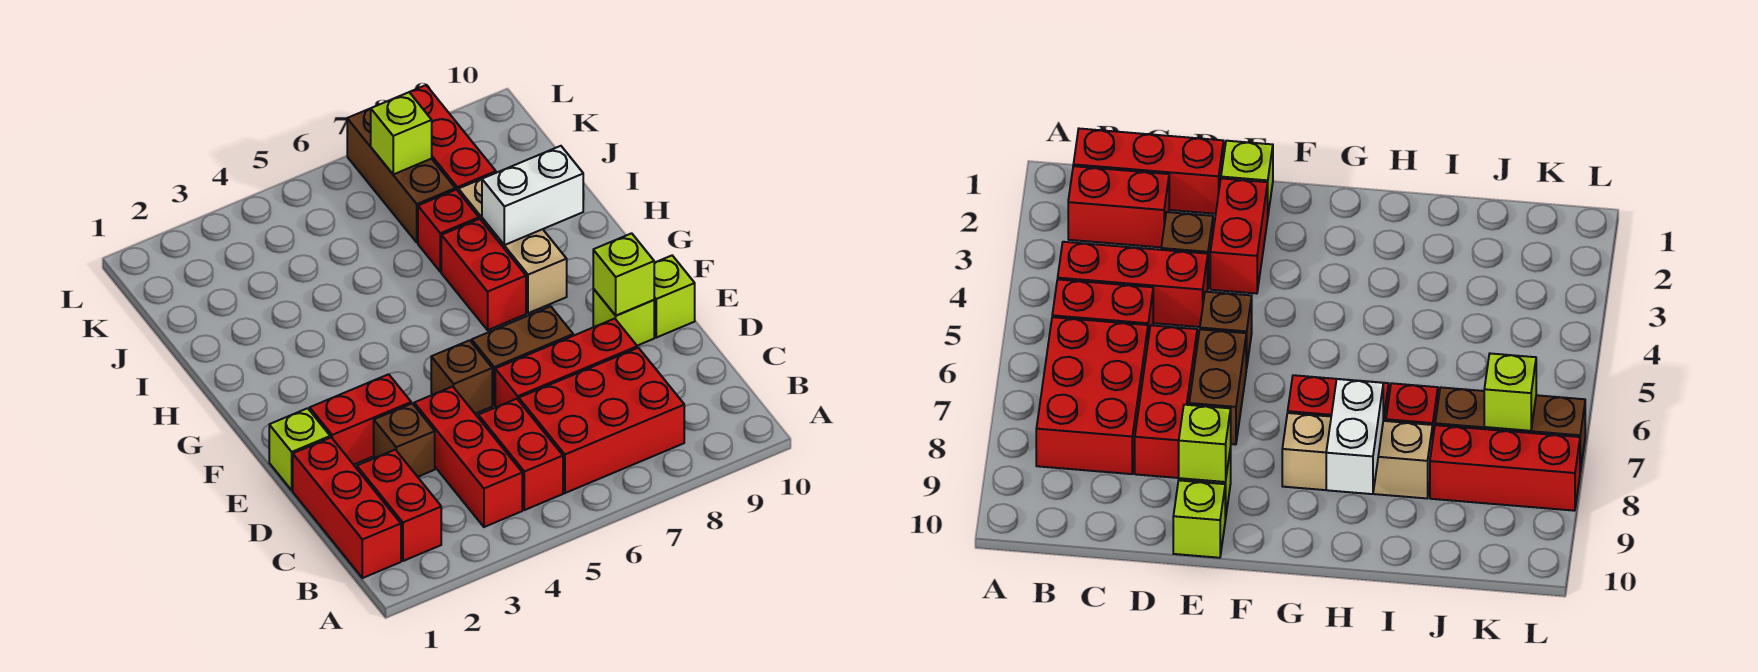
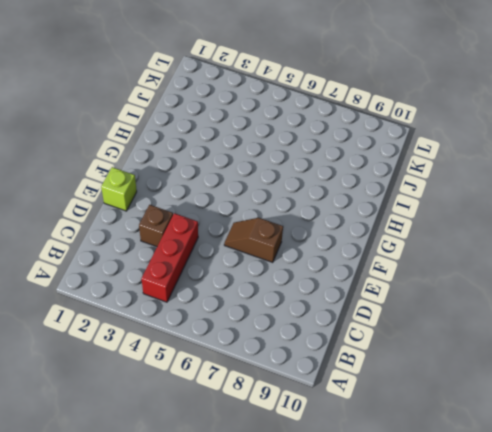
brown 1x2 slope [224,218,283,263] -> brown 1x2 brick [472,306,573,405]
none -> red 1x3 brick [293,438,401,578]
none -> red 1x2 brick [357,450,441,561]
none -> red 1x2 brick [478,399,563,510]

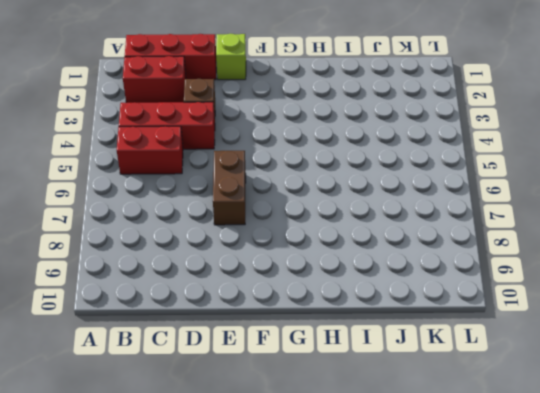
none -> red 2x3 brick [519,348,684,493]
none -> red 1x3 brick [495,319,637,407]
none -> red 1x2 brick [310,374,411,465]

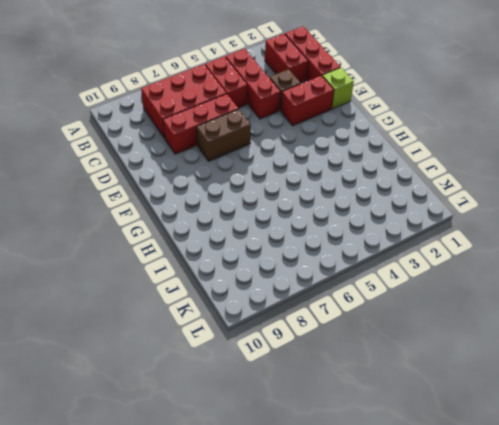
none -> brown 1x1 brick [431,340,492,414]
none -> lime 1x1 brick [593,289,654,346]
none -> lime 1x1 brick [654,256,695,338]

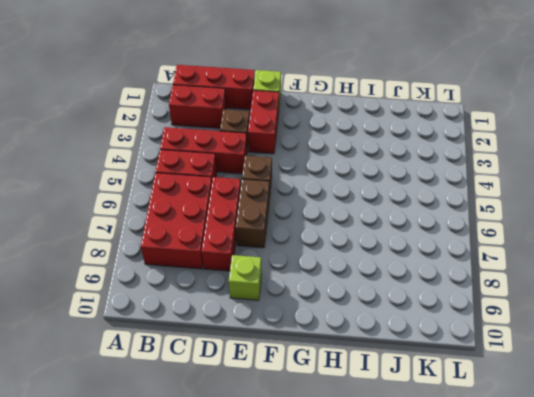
none -> lime 1x1 brick [654,256,695,338]
none -> red 1x2 brick [441,219,526,330]
none -> tan 1x3 brick [458,179,567,313]

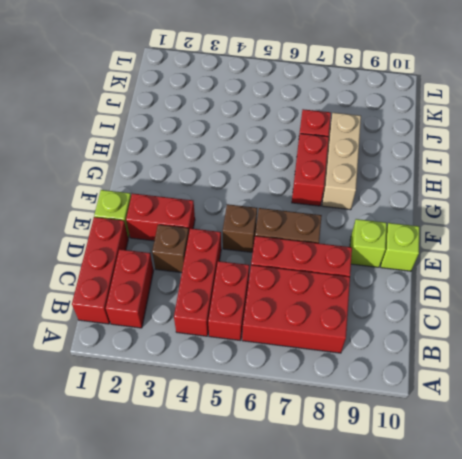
none -> brown 1x3 brick [347,108,455,243]
none -> red 1x3 brick [410,85,496,191]
none -> lime 1x1 brick [593,233,654,316]

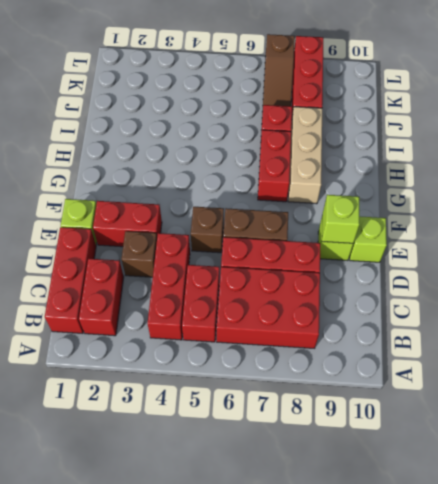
brown 1x3 slope [262,34,295,116] -> brown 1x3 brick [347,108,455,243]
none -> white 1x2 brick [482,146,583,245]
none -> lime 1x1 brick [371,92,432,174]

